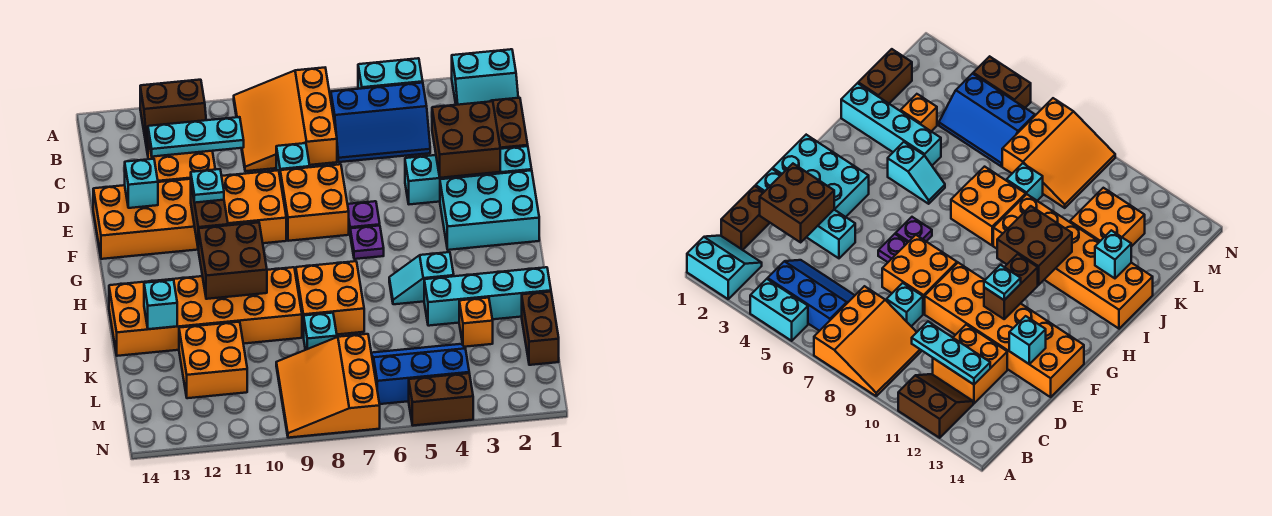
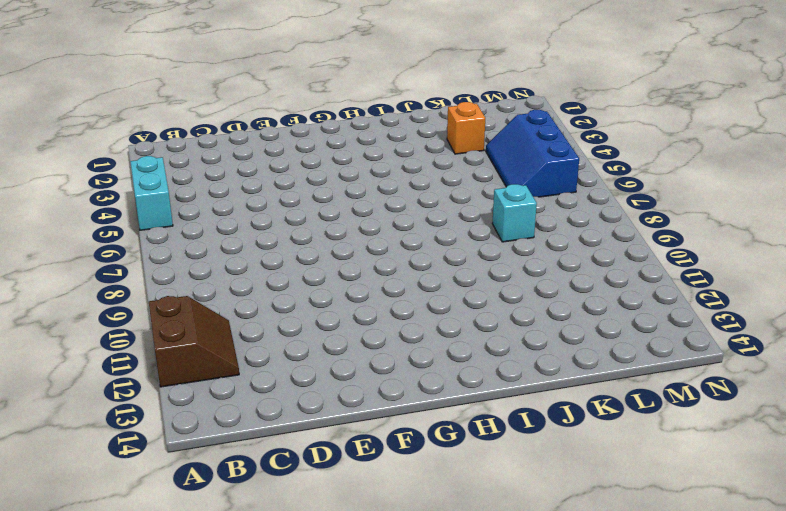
none -> cyan 2x2 slope [452,49,518,105]
none -> orange 3x3 slope [234,68,337,171]
none -> blue 2x3 slope [331,83,430,162]
none -> brown 1x2 brick [491,98,528,149]

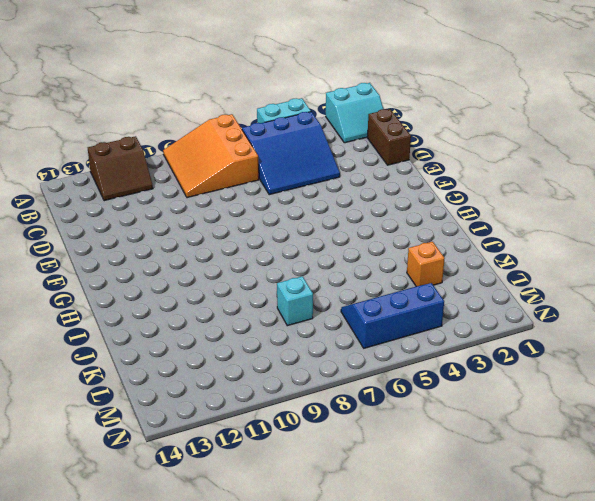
blue 3x3 slope [242,112,340,195] -> blue 2x3 slope [331,83,430,162]
none -> orange 2x2 brick [148,137,215,182]
none -> cyan 1x1 brick [276,143,310,175]
none -> cyan 1x4 brick [405,146,532,204]
none -> orange 2x2 brick [280,164,349,241]

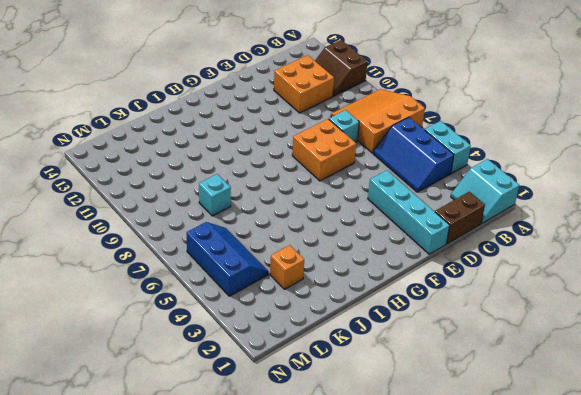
none -> orange 2x6 brick [93,170,286,259]
none -> cyan 2x3 brick [440,170,539,250]
none -> purple 1x1 plate [348,201,380,231]
none -> purple 1x1 plate [350,226,384,259]

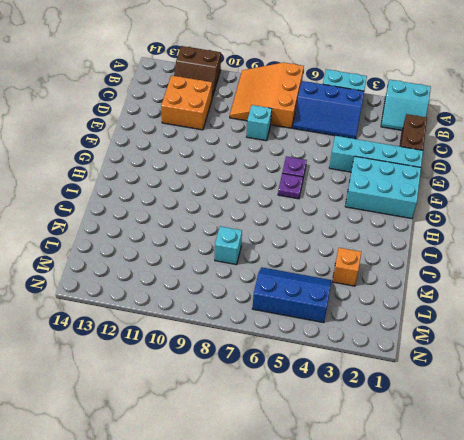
none -> orange 2x2 brick [280,164,349,241]
none -> orange 2x6 brick [93,170,286,259]
none -> cyan 1x2 slope [389,252,454,304]
none -> orange 2x2 brick [296,261,364,337]

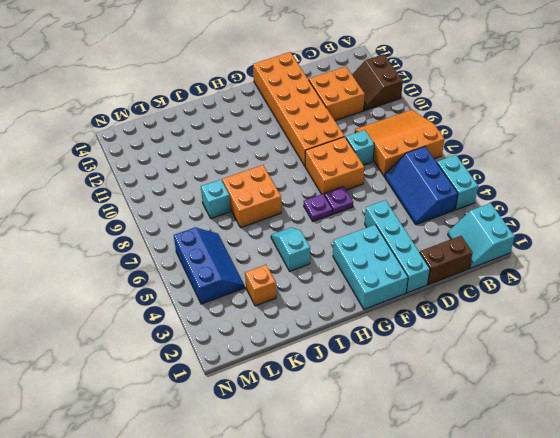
none -> orange 2x6 brick [109,267,302,356]
none -> cyan 1x4 brick [424,267,551,326]
none -> brown 1x2 brick [522,292,559,365]
none -> orange 2x2 brick [179,322,247,398]

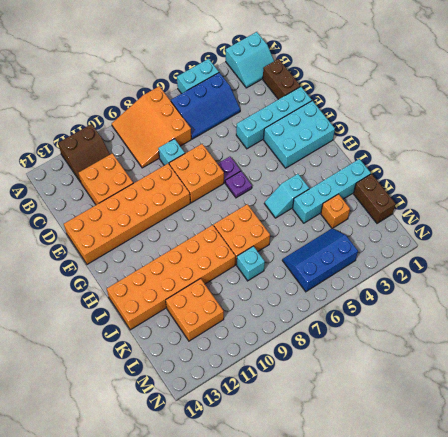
none -> orange 3x3 slope [276,334,380,438]
none -> brown 1x2 brick [409,373,473,426]
none -> cyan 1x3 plate [148,117,244,157]
none -> brown 2x2 brick [432,101,500,178]

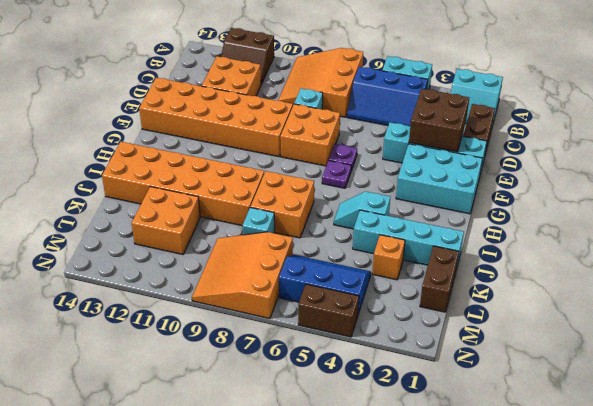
none -> cyan 1x3 plate [148,117,244,157]
none -> cyan 1x1 brick [125,159,158,208]
none -> brown 1x2 brick [191,184,228,250]
none -> brown 2x2 brick [199,222,267,299]

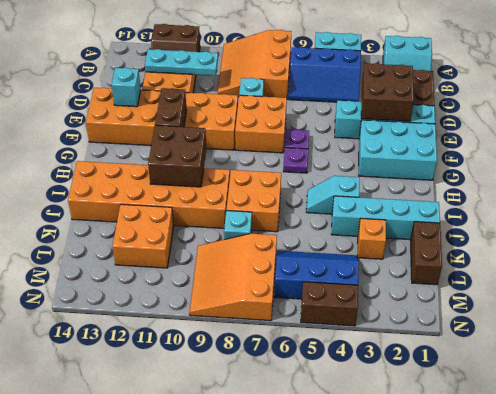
none -> cyan 1x1 brick [144,280,177,329]
none -> cyan 1x1 plate [191,169,224,203]

